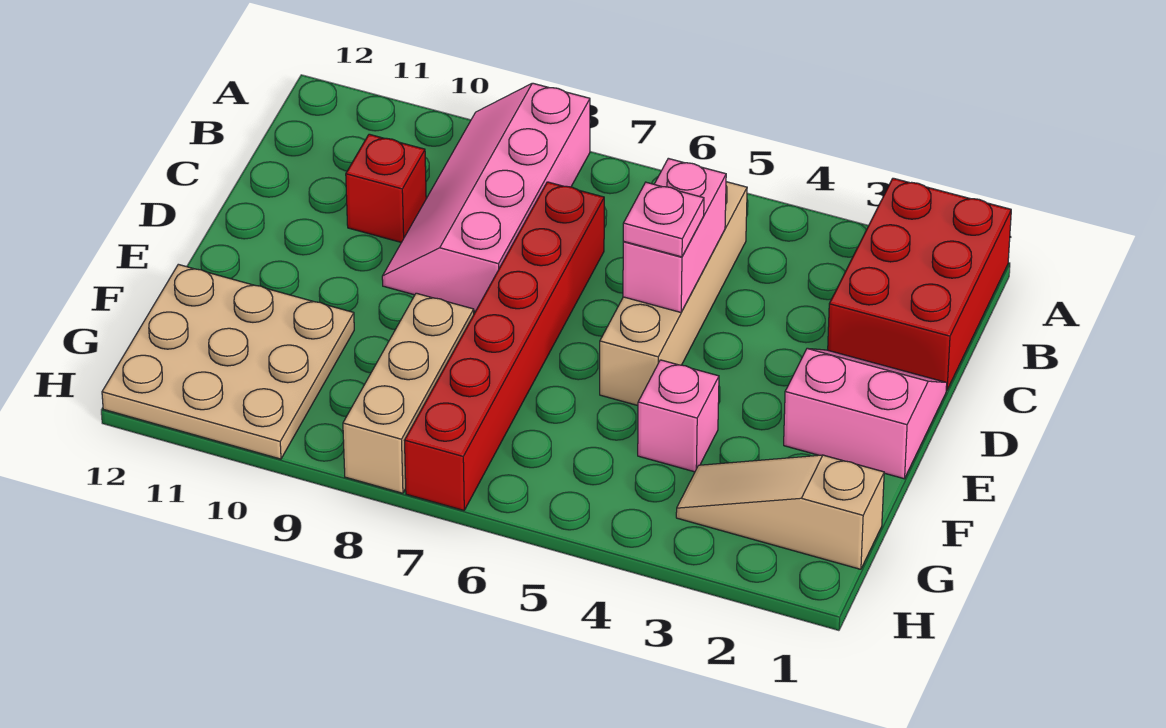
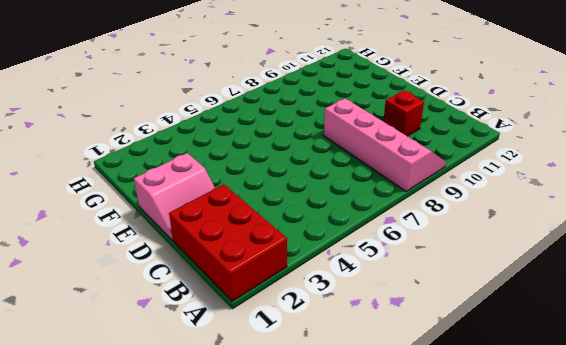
none -> tan 1x4 brick [600,182,747,405]
none -> red 1x6 brick [405,182,604,510]
none -> pink 1x1 brick [638,360,719,472]

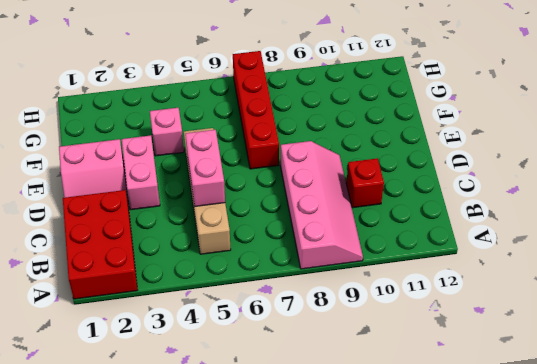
pink 1x2 brick [122,135,160,210] -> none
red 1x4 brick [233,51,279,169] -> red 1x6 brick [405,182,604,510]
none -> tan 1x3 brick [343,293,474,493]
none -> tan 3x3 plate [102,264,354,459]
none -> tan 1x3 slope [676,455,884,569]

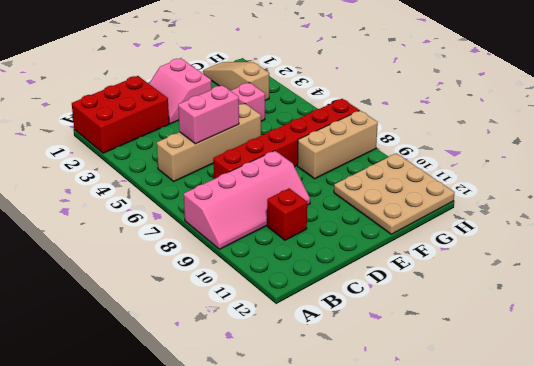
tan 1x3 slope [203,62,269,101] -> tan 1x3 slope turned to [676,455,884,569]
none -> pink 1x1 plate [623,182,704,257]

